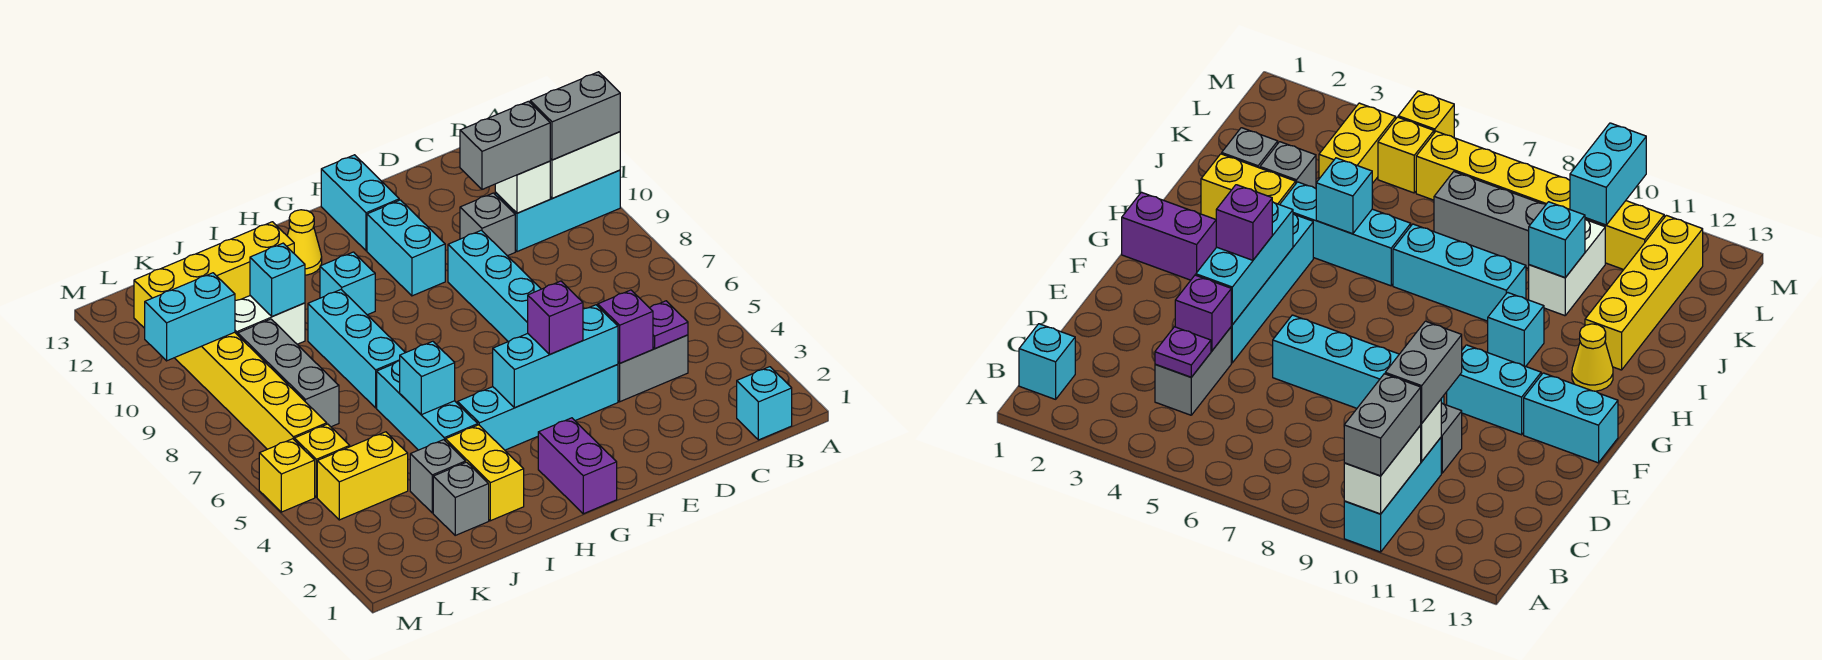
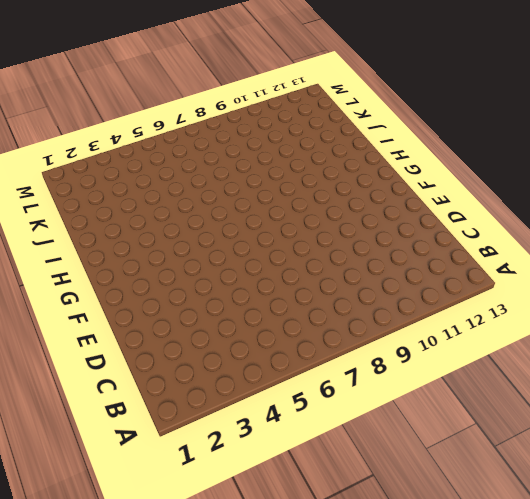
none -> cyan 1x3 brick [495,170,620,252]
none -> cyan 1x1 brick [737,367,792,440]
none -> grey 1x2 brick [618,335,688,402]
none -> grey 1x1 brick [460,193,515,256]

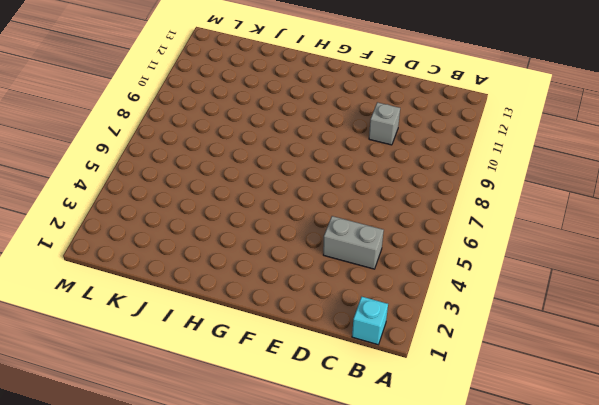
none -> cyan 1x3 brick [495,170,620,252]
none -> cyan 1x4 brick [458,365,618,450]
none -> cyan 1x4 brick [448,230,541,342]
none -> cyan 1x2 brick [367,200,445,296]

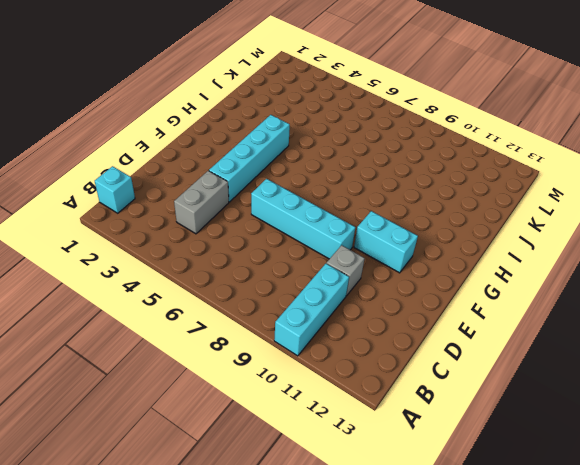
none -> cyan 1x2 brick [321,155,399,251]
none -> purple 1x2 brick [538,418,617,514]
none -> cyan 1x1 brick [320,252,375,315]
none -> yellow 1x1 cone [287,210,322,275]

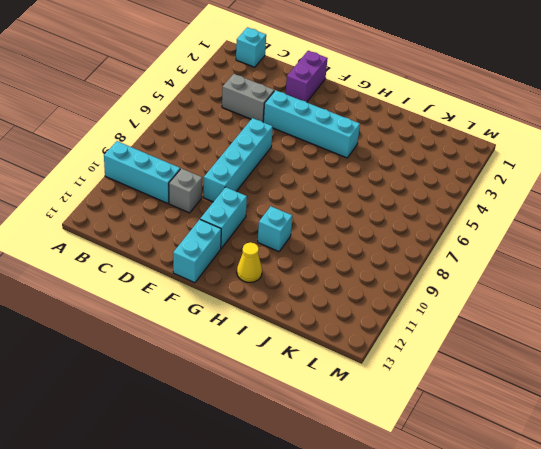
purple 1x2 brick [286,51,328,102] -> purple 1x2 brick moved to [538,418,617,514]
none -> yellow 1x2 brick [445,425,524,521]
none -> cyan 1x3 brick [377,361,478,450]
none -> cyan 1x3 brick [308,290,405,408]
none -> yellow 1x4 brick [134,222,294,328]

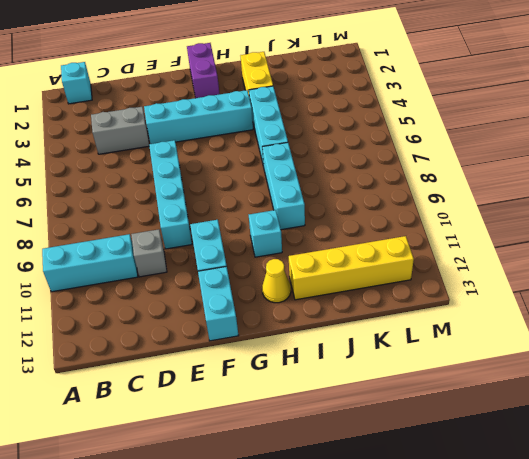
none -> grey 1x1 brick [433,462,489,535]
none -> grey 1x1 brick [410,440,466,513]
none -> white 1x2 brick [235,296,305,344]
none -> yellow 1x2 brick [317,432,408,520]

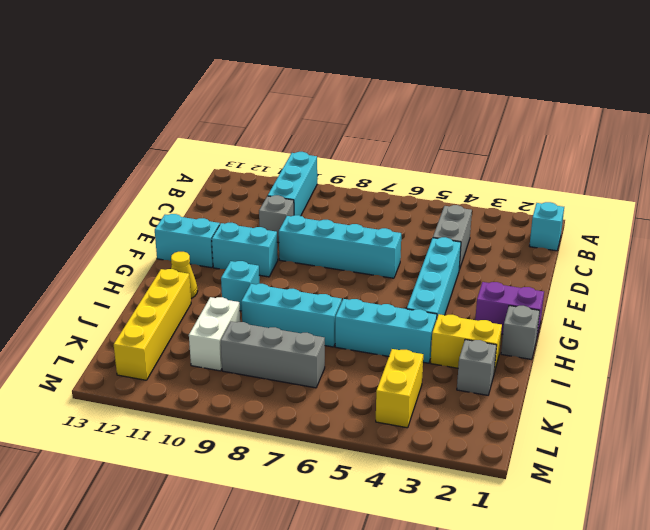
grey 1x1 brick [501,306,540,360] -> grey 1x1 brick moved to [410,440,466,513]
none -> yellow 1x1 brick [294,424,350,497]
none -> yellow 1x6 brick [175,332,327,449]
none -> yellow 1x1 brick [259,439,315,512]
none -> white 1x2 brick [550,132,620,198]

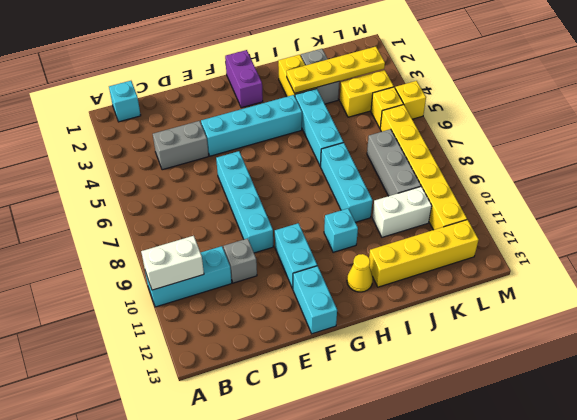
yellow 1x4 plate [287,47,385,93] -> none
none -> purple 1x1 plate [650,301,688,348]
none -> white 1x1 brick [495,161,550,213]
none -> purple 1x1 brick [598,290,653,363]
none -> cyan 1x3 brick [493,305,618,408]

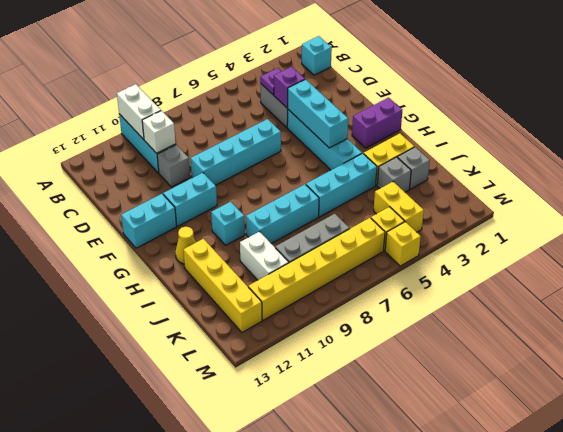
none -> cyan 1x1 brick [400,341,455,415]
none -> cyan 1x1 brick [250,243,305,317]
none -> cyan 1x2 brick [145,273,235,361]
none -> grey 1x2 brick [530,72,620,160]

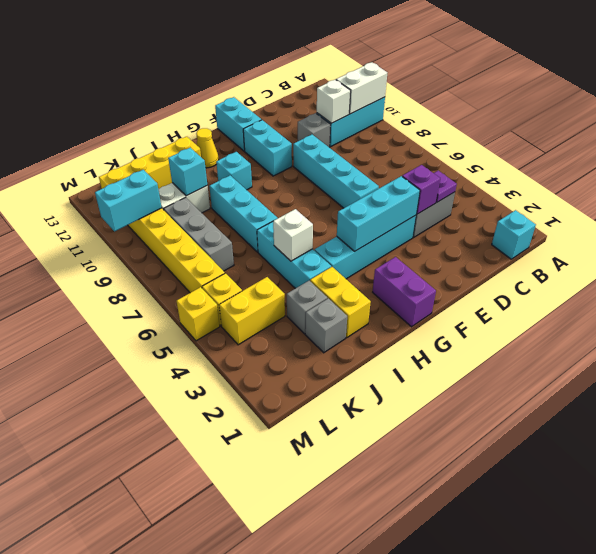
white 1x1 brick [273,209,313,261] -> cyan 1x1 brick [400,341,455,415]
none -> grey 1x2 brick [530,72,620,160]
none -> grey 1x2 brick [460,101,550,189]
none -> purple 1x1 brick [528,281,583,354]

